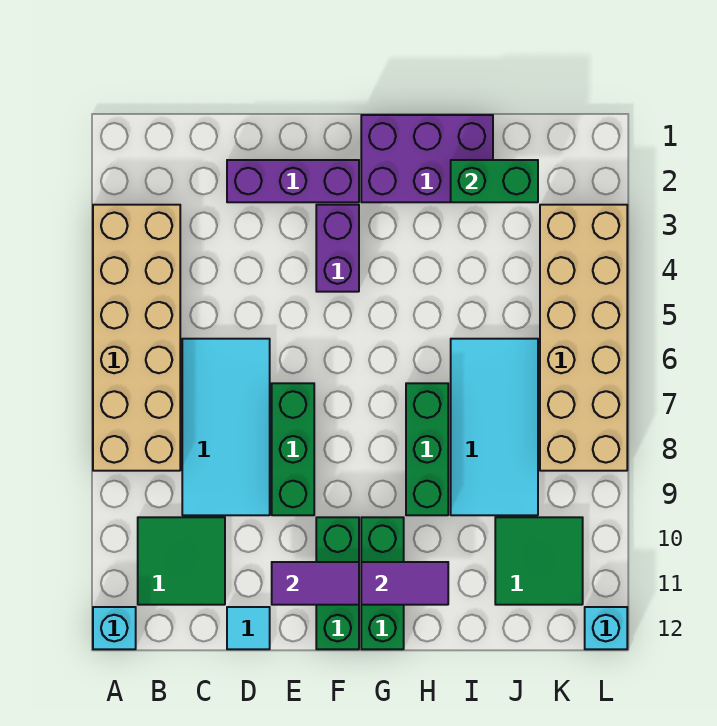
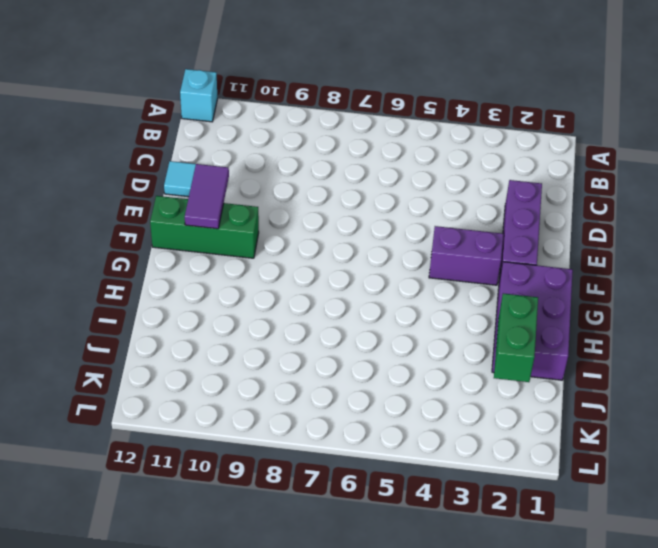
none -> tan 2x6 brick [93,205,180,471]
none -> green 2x2 tile [138,517,225,605]
none -> cyan 2x4 tile [182,339,270,515]

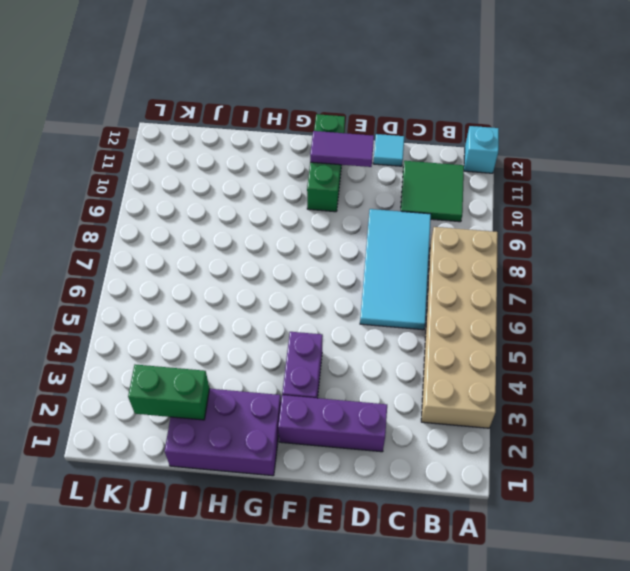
none -> green 1x3 brick [272,383,314,515]
none -> green 1x3 brick [361,517,404,649]
none -> green 1x3 brick [406,383,448,515]

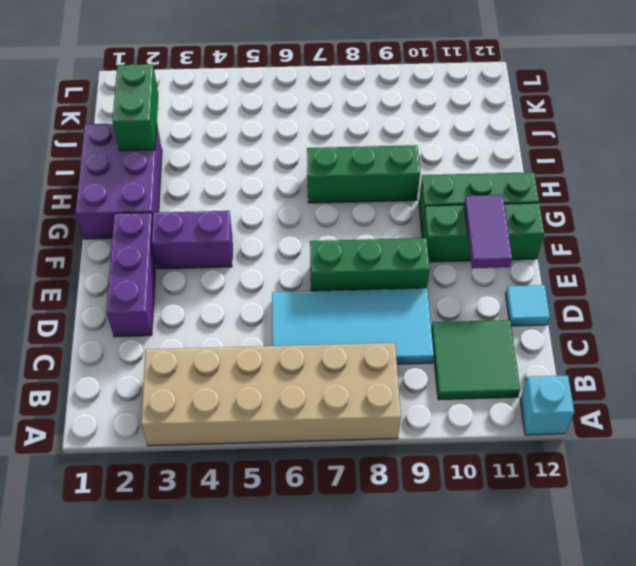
none -> cyan 2x4 tile [451,339,538,515]
none -> green 2x2 tile [495,517,583,605]
none -> tan 2x6 brick [540,205,627,471]

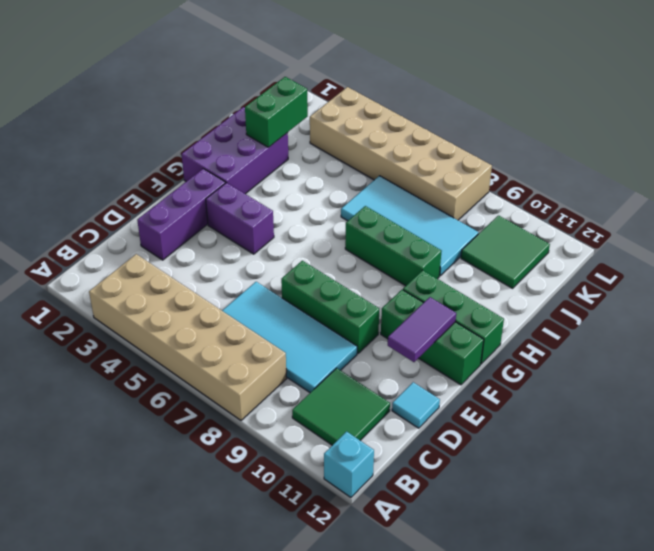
none -> cyan 1x1 brick [585,607,627,649]
none -> purple 1x2 tile [361,562,448,605]

